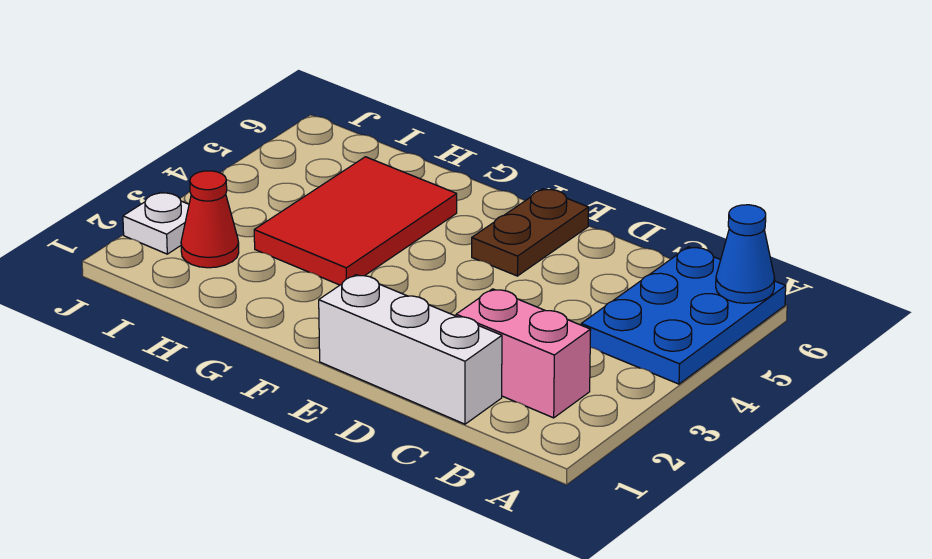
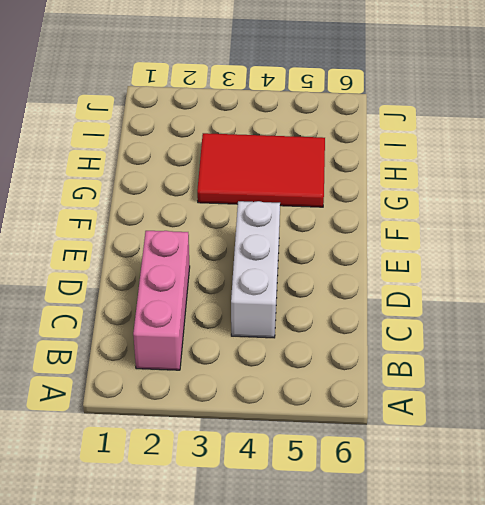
pink 1x3 brick [133,231,190,370] -> pink 1x2 brick [456,289,591,418]
white 1x3 brick [231,201,280,338] -> white 1x3 brick moved to [319,275,502,424]
none -> blue 2x3 plate [581,247,786,384]
none -> brown 1x2 plate [472,189,588,276]

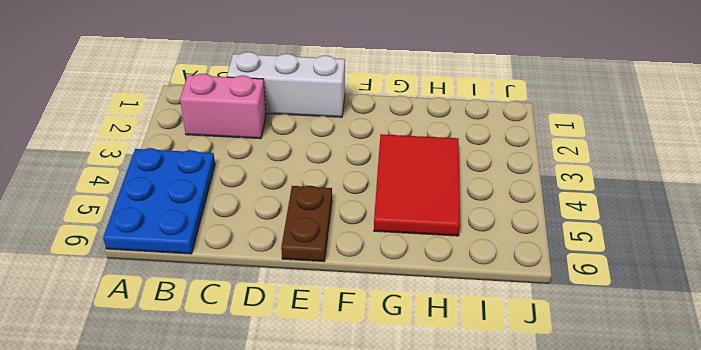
none -> red 1x1 cone [181,171,239,268]
none -> white 1x1 plate [123,192,189,254]

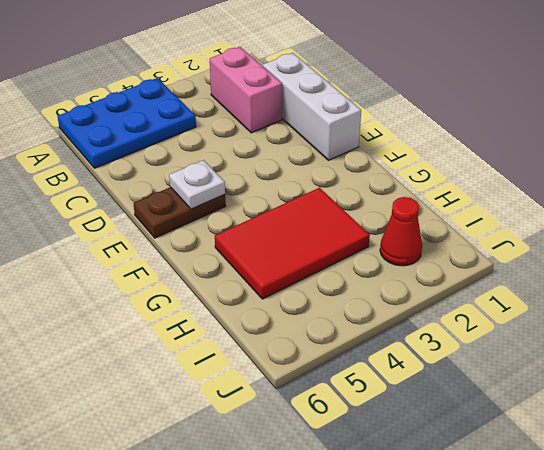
white 1x1 plate [169,160,225,209] -> white 1x1 plate moved to [123,192,189,254]
none -> blue 1x1 cone [716,205,775,303]

